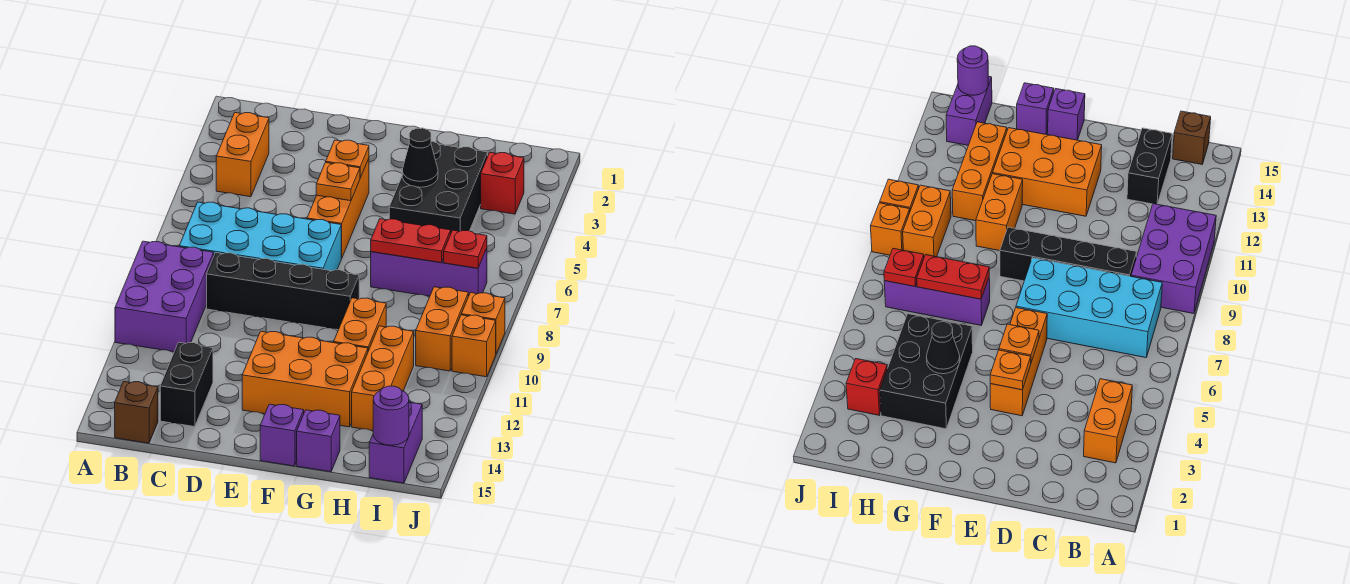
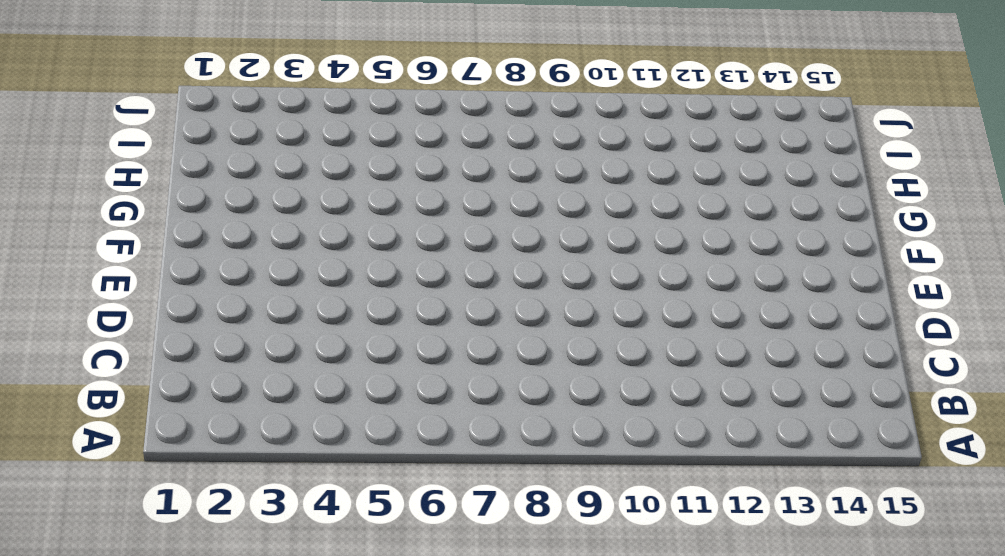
none -> purple 2x3 brick [115,241,214,352]
none -> orange 1x2 brick [216,113,269,197]
none -> cyan 2x4 brick [179,202,342,271]

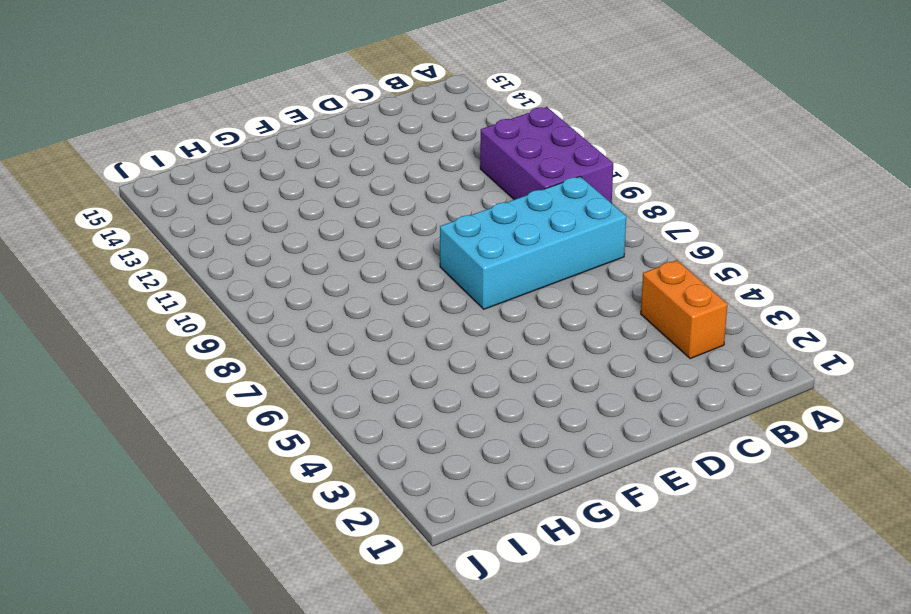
none -> brown 1x1 brick [115,381,158,443]
none -> black 1x4 brick [207,253,359,330]
none -> black 1x2 brick [160,342,213,427]

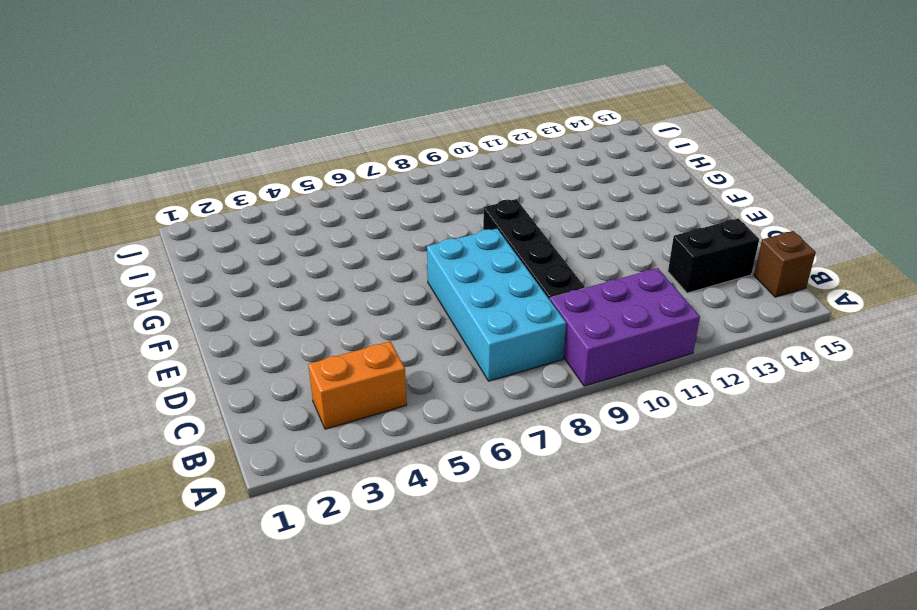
none -> orange 1x3 brick [307,158,369,258]
none -> orange 2x3 brick [242,331,368,427]
none -> purple 1x1 brick [260,404,304,466]

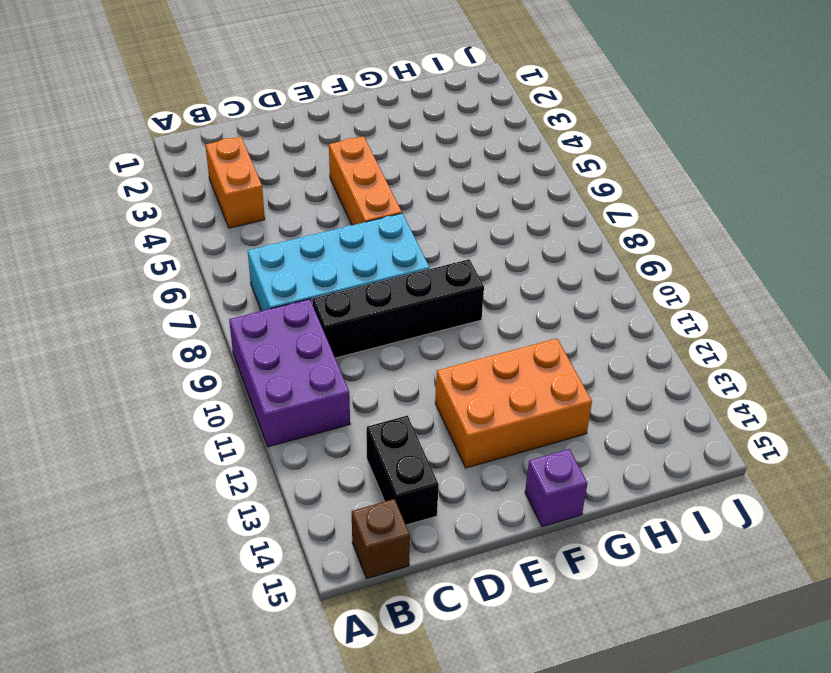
none -> black 2x3 brick [389,141,488,232]
none -> purple 1x3 brick [371,248,487,296]
none -> orange 1x2 brick [334,298,386,351]

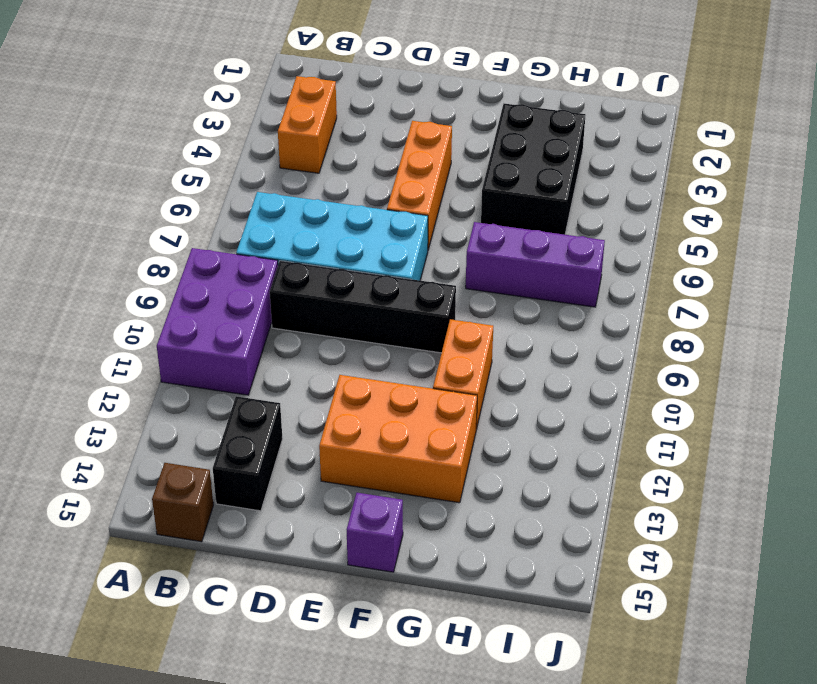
none -> purple 1x1 brick [297,410,340,472]
none -> orange 1x3 brick [352,326,414,431]
none -> red 1x1 brick [481,152,524,214]

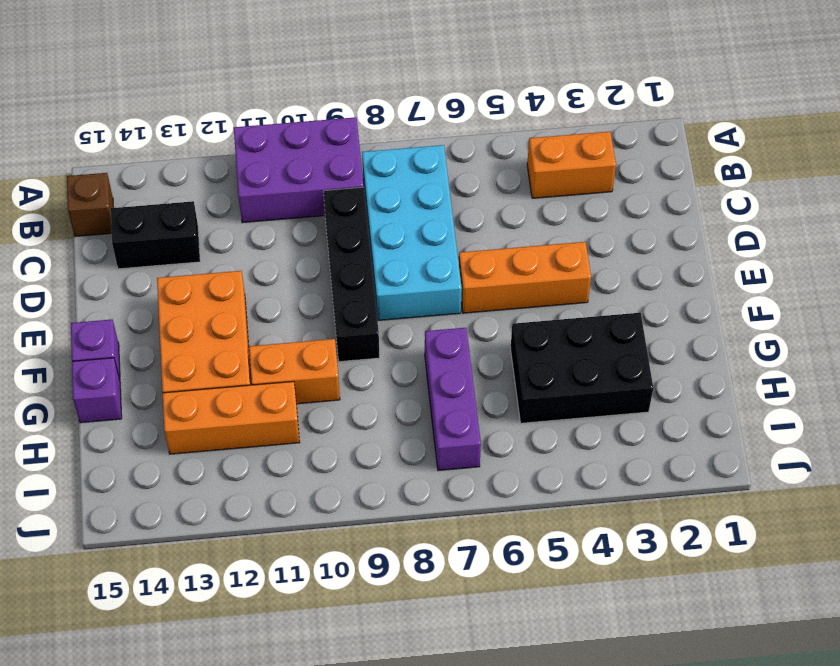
none -> red 1x1 brick [481,152,524,214]
none -> orange 1x2 brick [416,287,468,371]
none -> purple 1x2 brick [369,402,422,483]

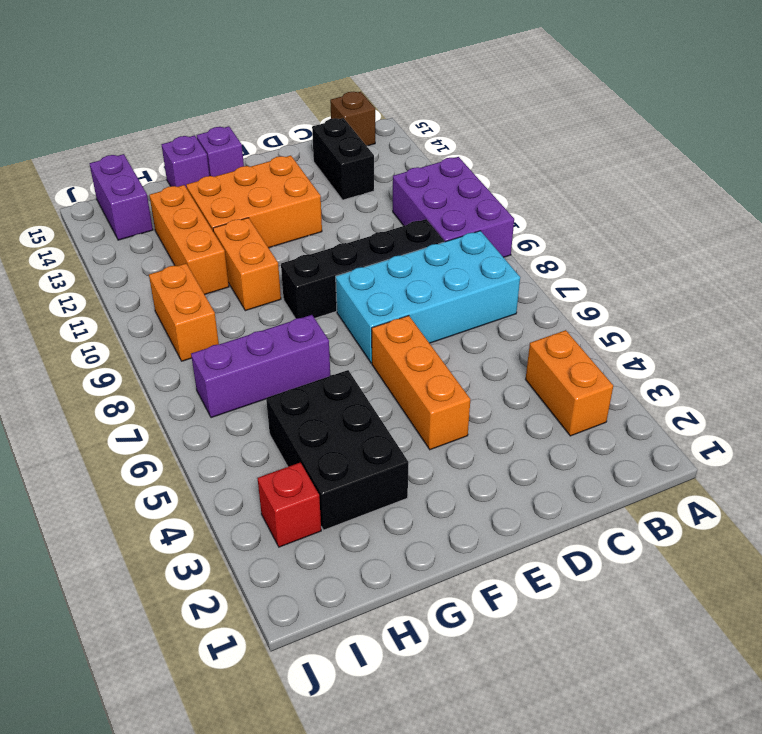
none -> orange 1x1 brick [461,293,505,353]
none -> orange 1x1 brick [452,315,496,377]
none -> orange 1x1 plate [326,140,369,178]

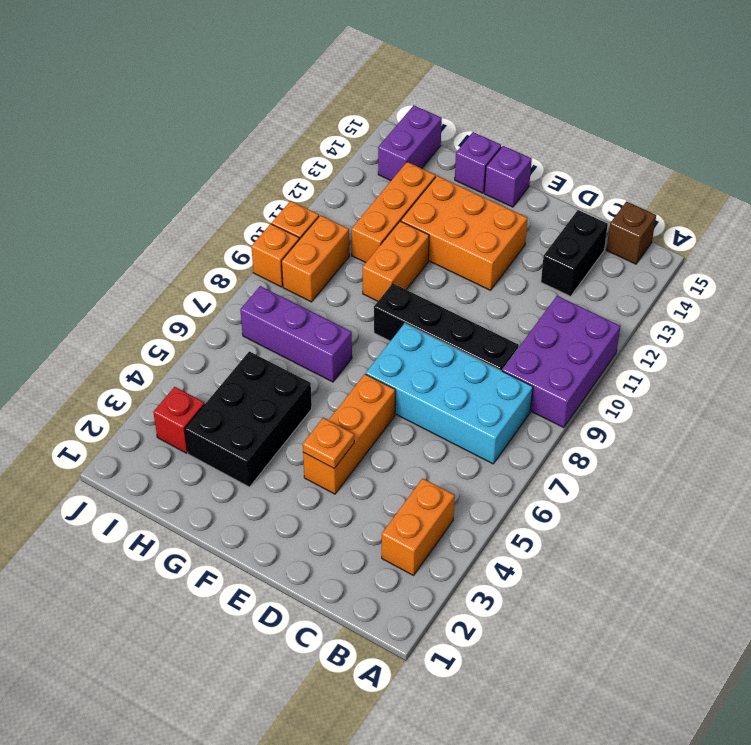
none -> orange 1x1 plate [316,163,360,201]
none -> black 1x1 cone [402,128,438,187]
none -> red 1x2 plate [371,219,451,263]

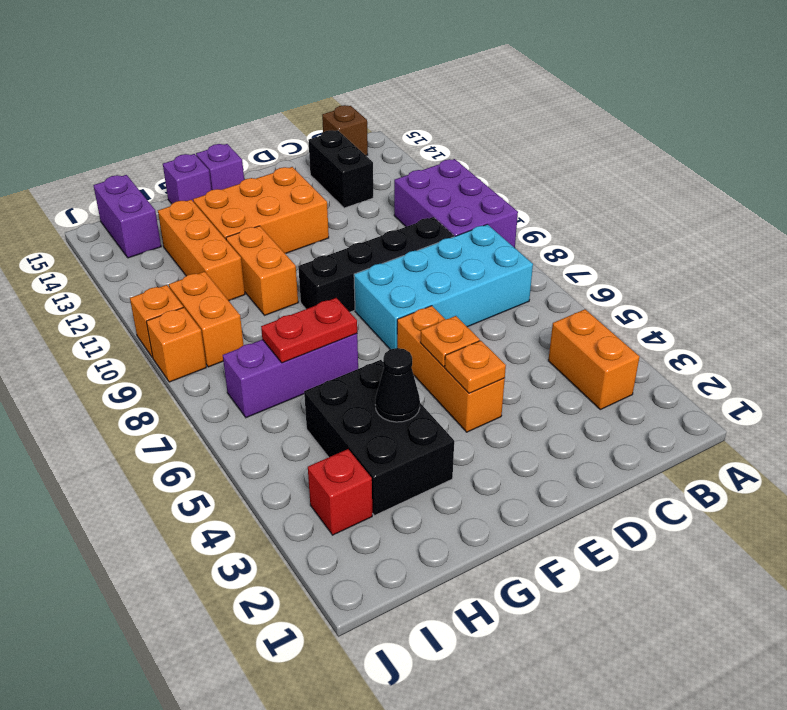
none -> red 1x1 plate [444,230,487,268]
none -> purple 1x1 round brick [373,386,409,445]

